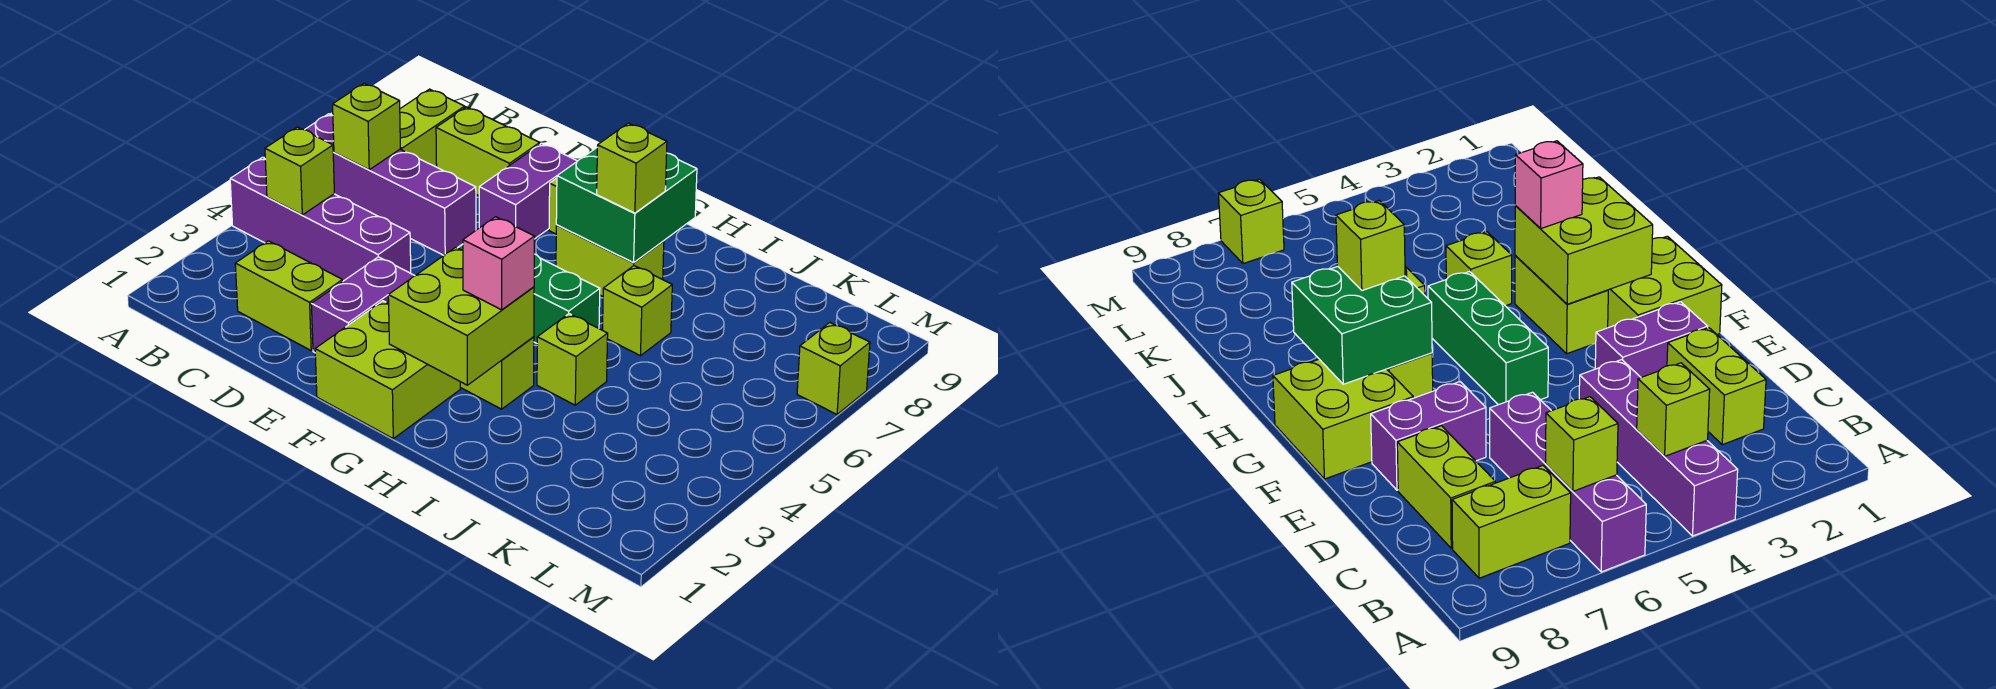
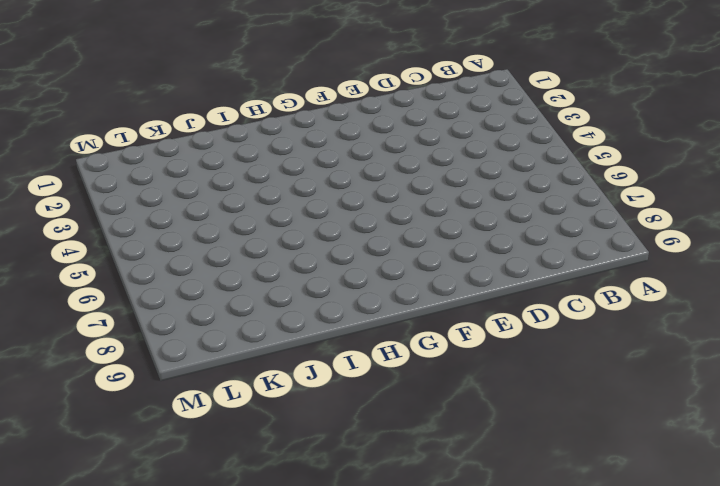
none -> purple 1x4 brick [230,157,411,281]
none -> purple 1x4 brick [305,114,476,256]
none -> lime 1x2 brick [400,89,465,167]

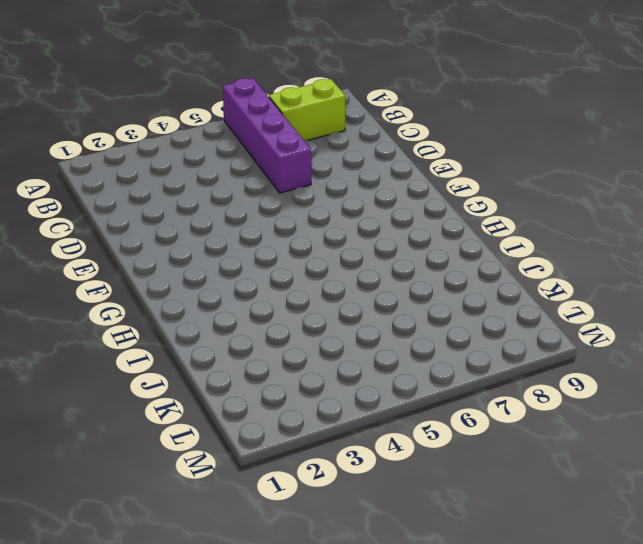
none -> purple 1x4 brick [230,157,411,281]
none -> lime 1x2 brick [235,241,343,350]
none -> lime 1x2 brick [436,107,540,196]

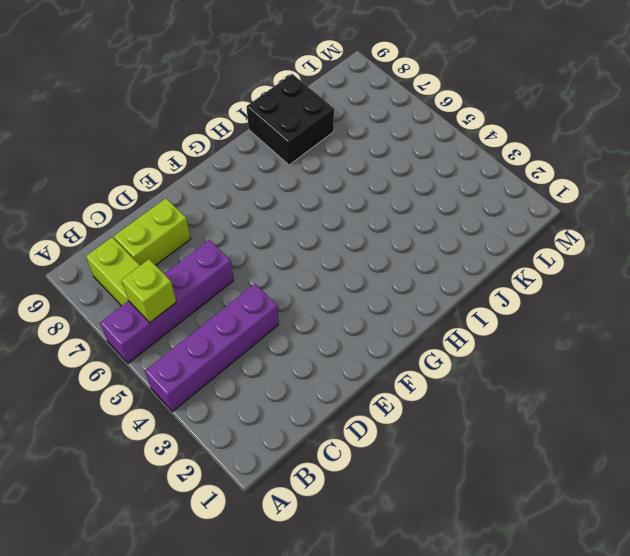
black 2x2 brick [246,74,334,165] -> none
none -> lime 1x2 brick [235,241,343,350]
none -> purple 1x2 brick [311,257,415,353]
none -> purple 1x2 brick [479,144,577,239]

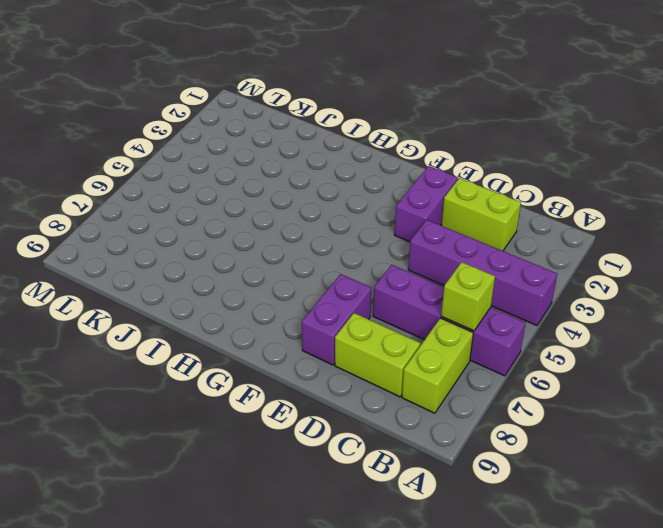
none -> lime 2x2 brick [315,301,460,439]
none -> green 1x3 brick [458,245,600,343]
none -> lime 2x2 brick [1273,359,1413,479]

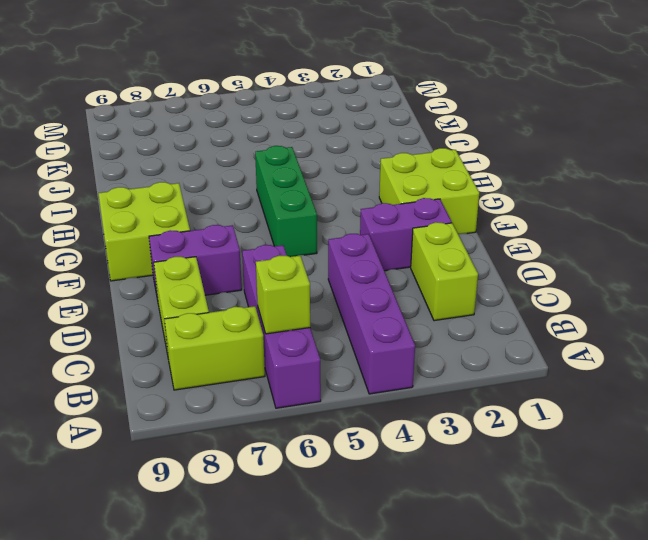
none -> lime 1x2 brick [460,337,534,409]
none -> lime 1x2 brick [556,225,664,296]
none -> lime 1x1 brick [537,314,608,405]

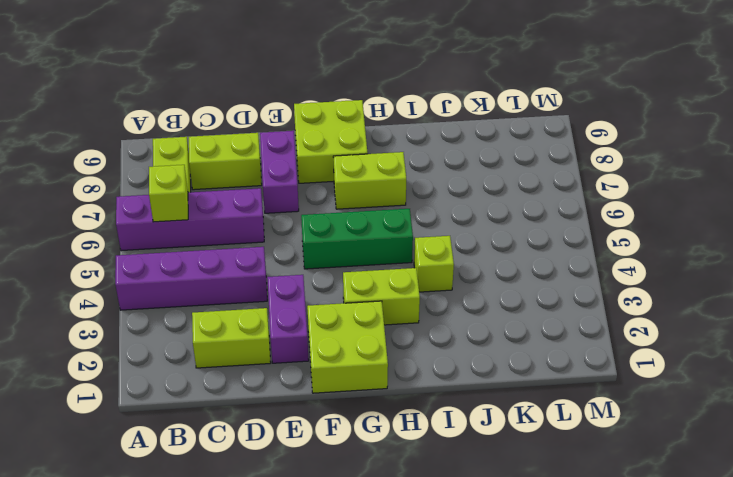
none -> lime 1x1 brick [603,266,672,356]
none -> lime 1x1 brick [797,323,870,414]
none -> lime 1x1 brick [265,127,334,215]

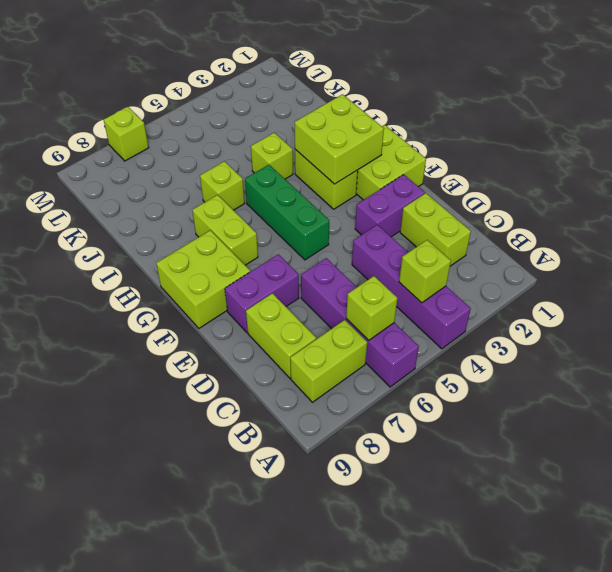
none -> green 2x2 brick [556,148,697,263]
none -> pink 1x1 brick [463,217,535,310]
none -> lime 1x1 brick [597,123,667,213]

